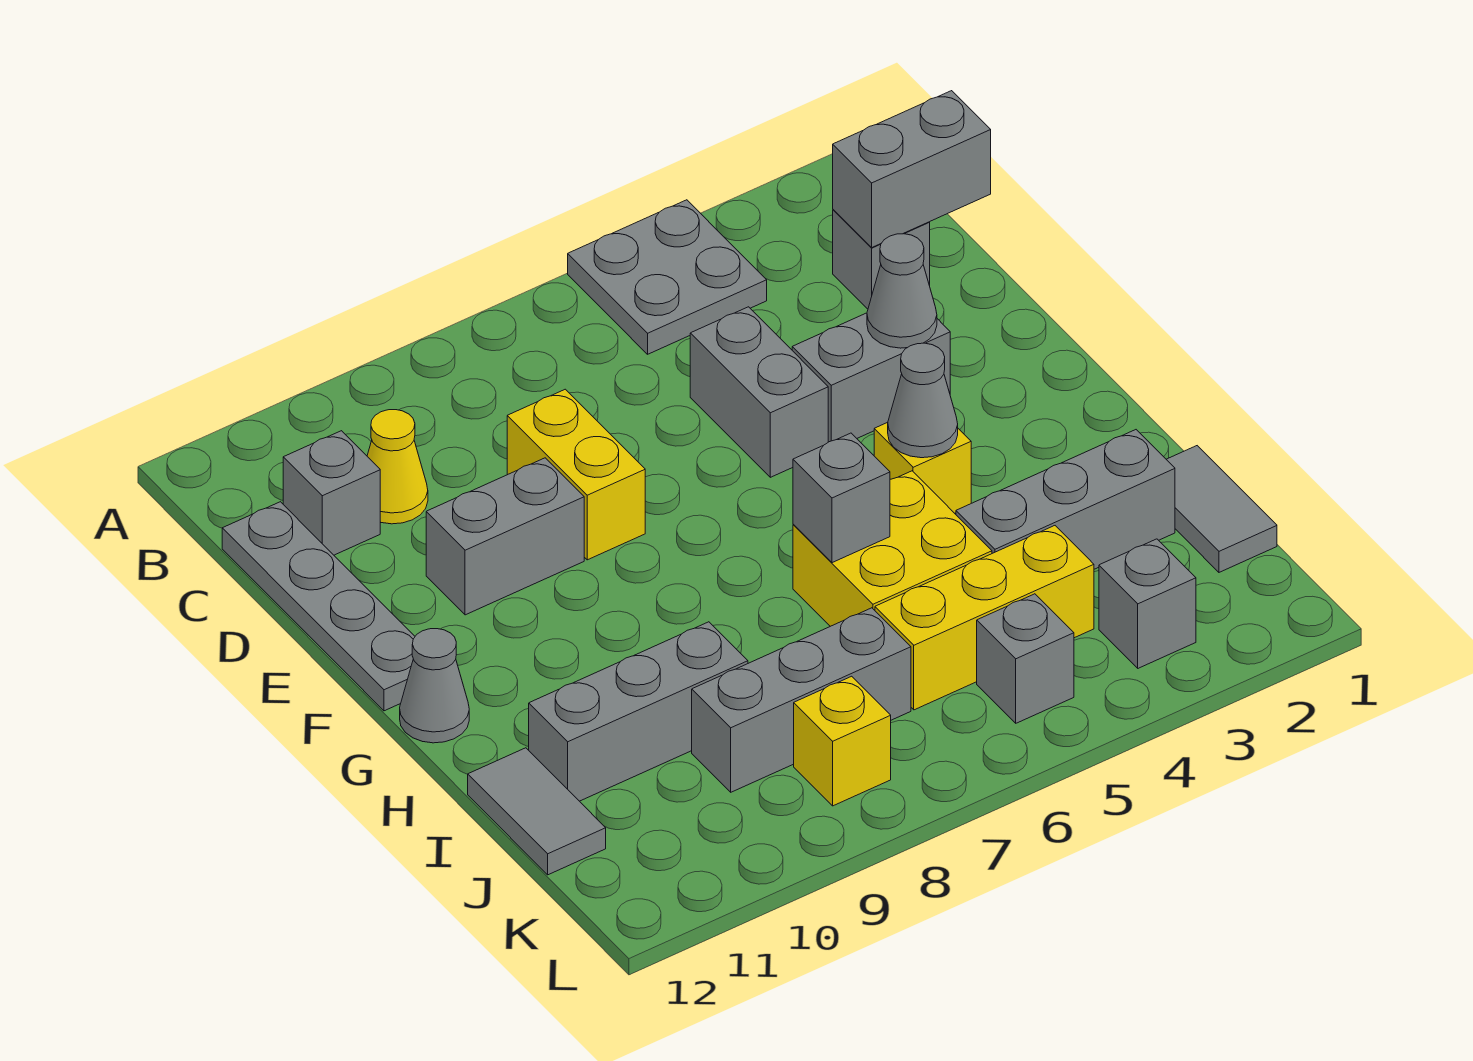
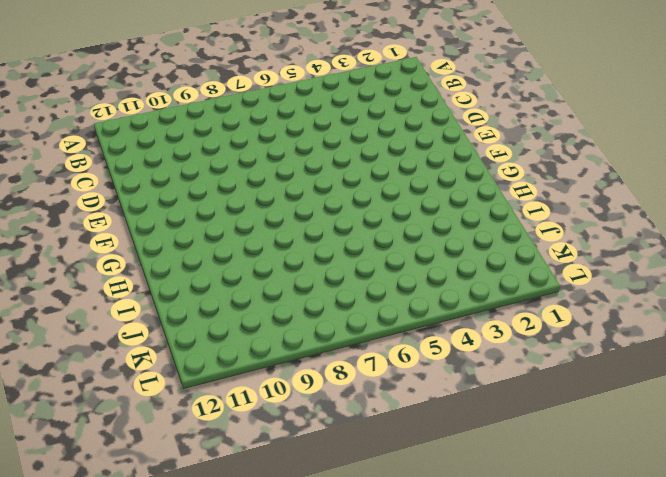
none -> grey 2x2 plate [568,200,767,354]
none -> grey 1x1 brick [833,210,930,309]
none -> yellow 1x1 cone [367,410,428,524]

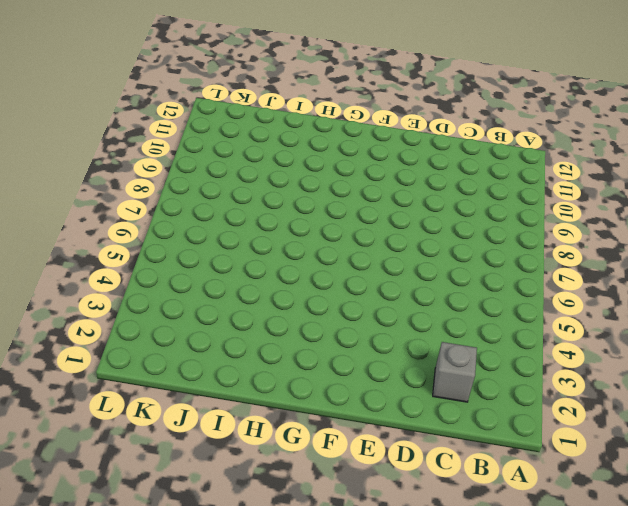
none -> grey 2x2 plate [568,200,767,354]
none -> yellow 1x1 cone [367,410,428,524]
none -> grey 1x1 brick [283,431,380,555]

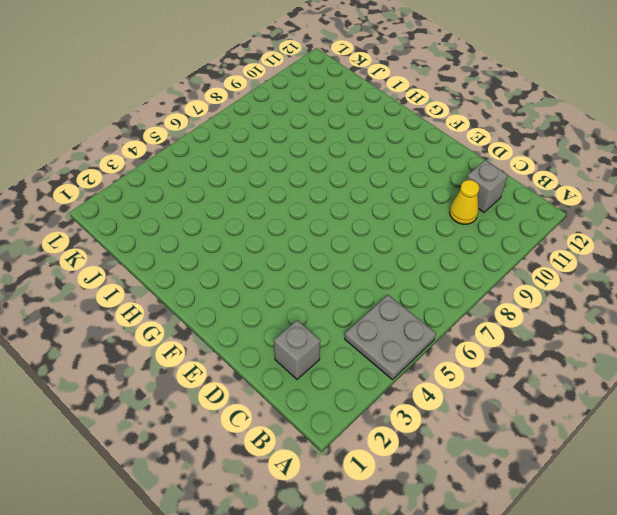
none -> grey 1x4 plate [222,502,415,711]
none -> grey 1x2 brick [690,307,828,477]
none -> yellow 1x2 brick [507,389,645,560]

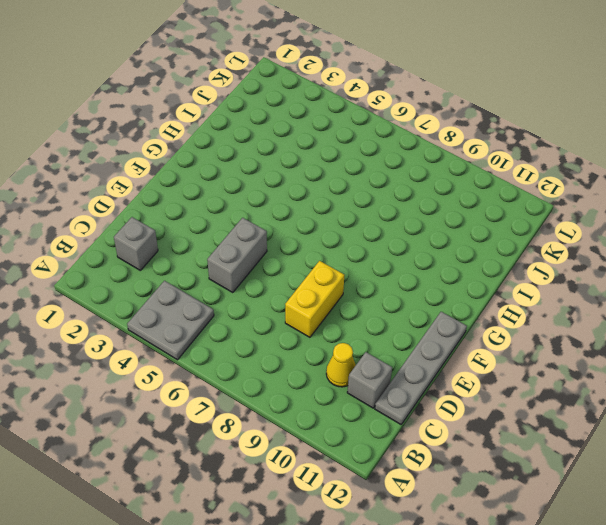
none -> grey 1x2 brick [792,313,950,442]
none -> grey 1x2 brick [426,458,584,615]
none -> yellow 1x1 brick [874,423,971,513]

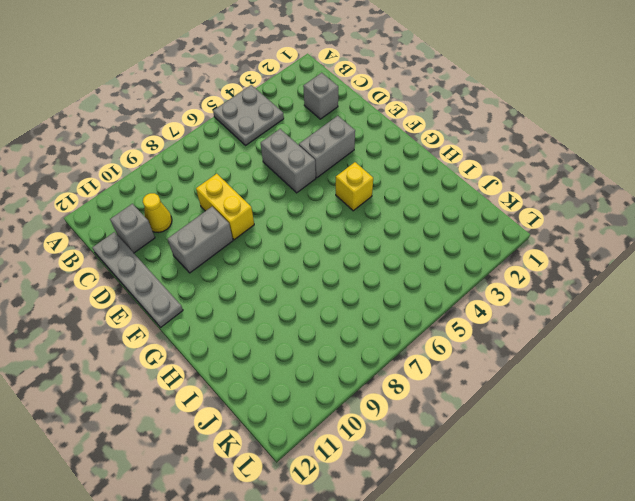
none -> grey 1x1 cone [400,629,469,743]
none -> yellow 2x2 brick [793,471,992,626]
none -> grey 1x2 tile [1166,446,1277,572]

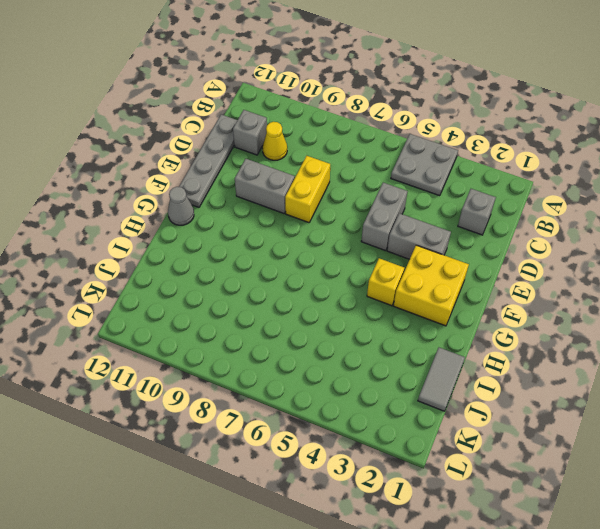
yellow 2x2 brick [394,245,469,326] -> yellow 2x2 brick moved to [793,471,992,626]
none -> grey 1x3 brick [956,430,1175,569]
none -> grey 1x3 brick [529,622,748,801]
none -> grey 1x2 tile [468,748,606,875]

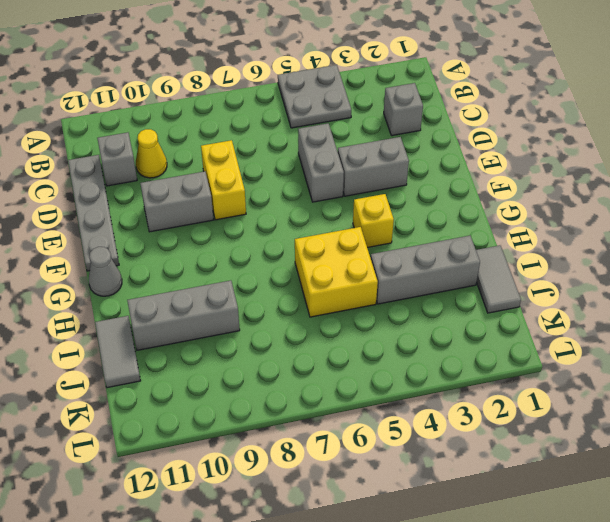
none -> yellow 1x3 brick [875,526,1094,710]
none -> grey 1x3 brick [692,608,911,792]
none -> grey 1x1 brick [1099,539,1196,668]

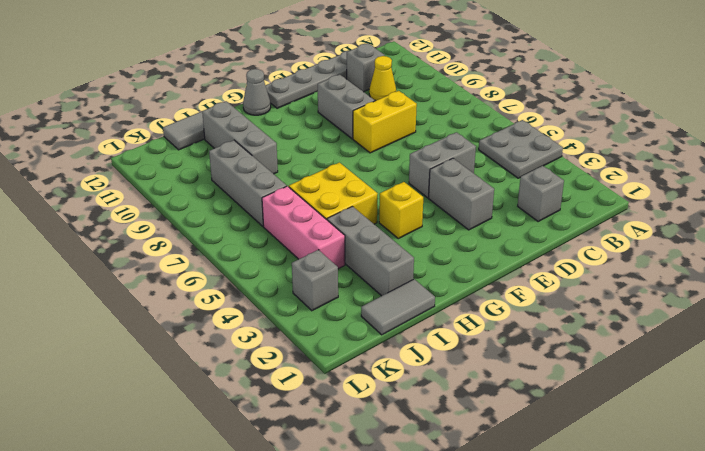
pink 1x3 brick [262,186,345,269] -> yellow 1x3 brick [875,526,1094,710]
none -> grey 1x1 brick [977,594,1074,723]
none -> yellow 1x1 brick [794,676,891,806]
none -> grey 1x2 brick [833,91,991,247]

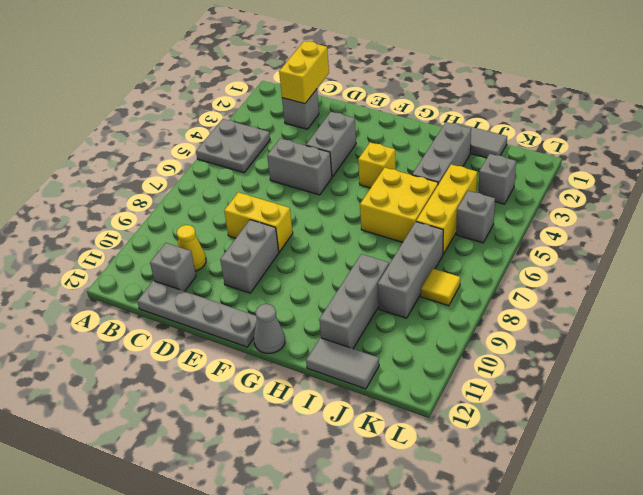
yellow 1x2 brick [279,41,329,104] -> grey 1x2 brick [833,91,991,247]
yellow 1x1 tile [421,268,460,306] -> yellow 1x1 brick [794,676,891,806]
none -> grey 1x1 cone [867,234,937,348]
none -> grey 1x1 cone [888,343,958,458]
none -> grey 1x1 brick [793,433,890,563]

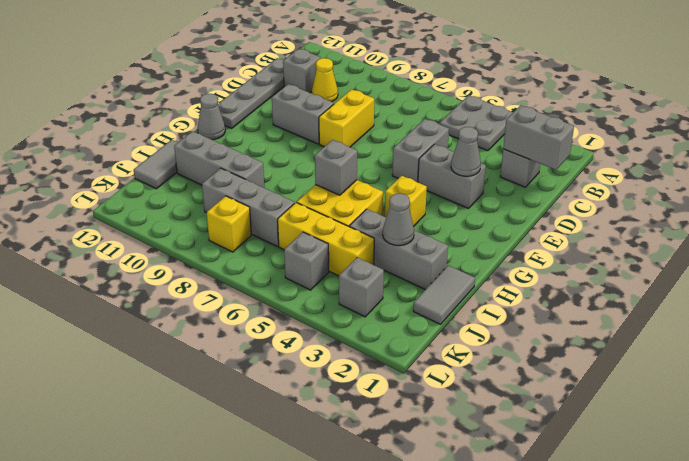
grey 1x1 cone [383,193,414,246] -> grey 1x1 cone moved to [888,343,958,458]

